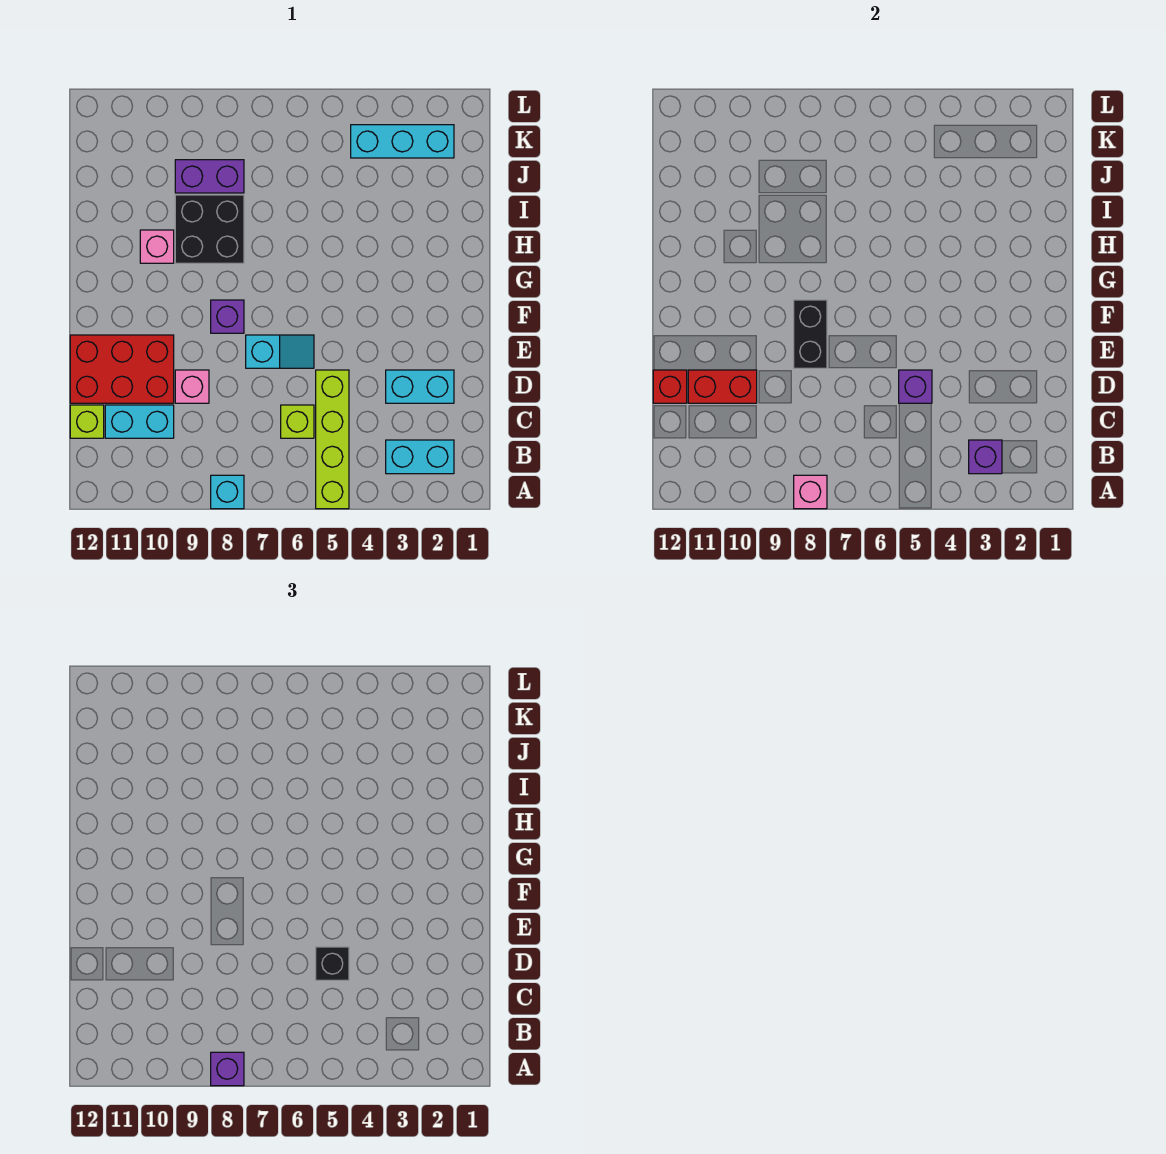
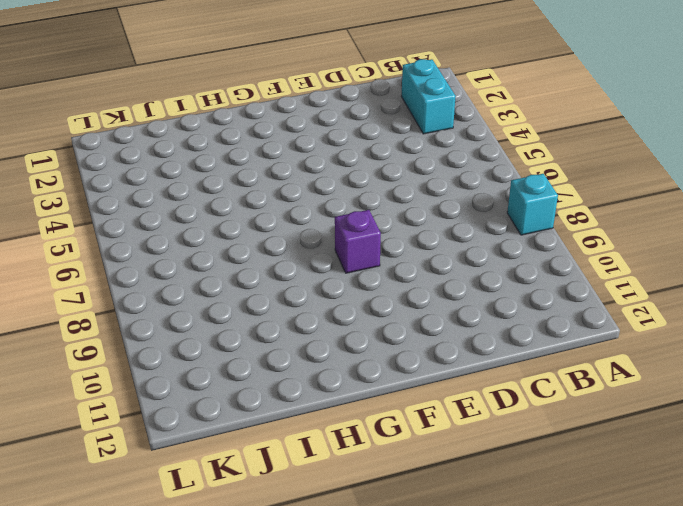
none -> lime 1x4 brick [316,370,349,509]
none -> lime 1x1 brick [281,405,314,438]
none -> cyan 1x2 brick [105,405,174,438]

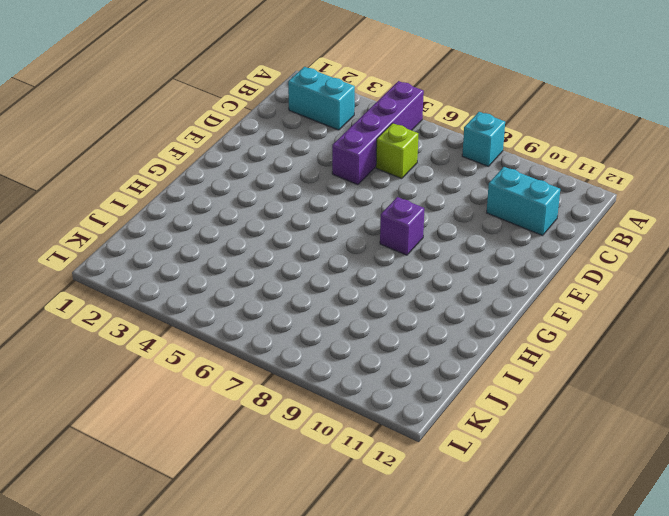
purple 1x4 brick [332,81,424,185] -> lime 1x4 brick [316,370,349,509]
none -> lime 1x1 brick [70,405,104,438]
none -> cyan 1x2 brick [386,370,454,403]
none -> pink 1x1 brick [175,370,209,403]

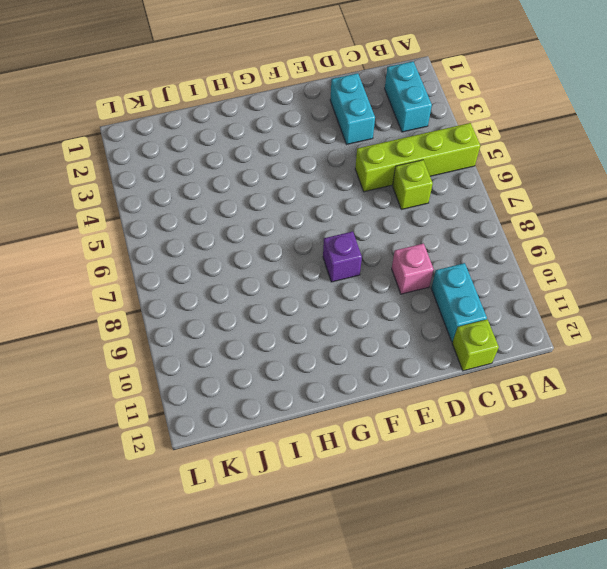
none -> cyan 1x1 brick [211,475,244,509]
none -> red 2x3 brick [70,335,174,403]
none -> cyan 1x2 slope [246,335,314,368]

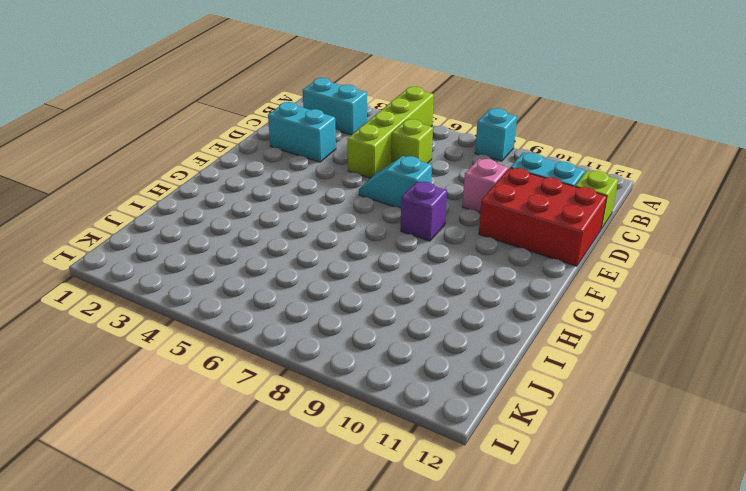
none -> black 2x2 brick [175,195,244,263]
none -> pink 1x1 brick [140,230,174,263]
none -> purple 1x2 brick [175,160,244,193]

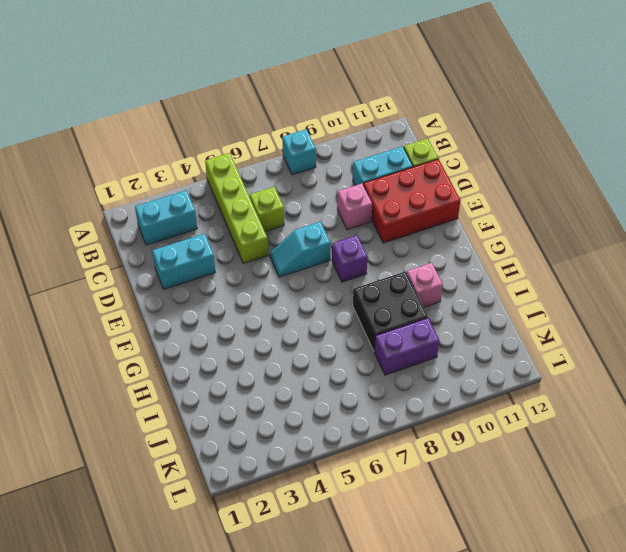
none -> cyan 1x3 brick [351,125,454,158]
none -> pink 1x1 brick [794,475,827,509]
none -> purple 1x1 brick [969,440,1002,474]

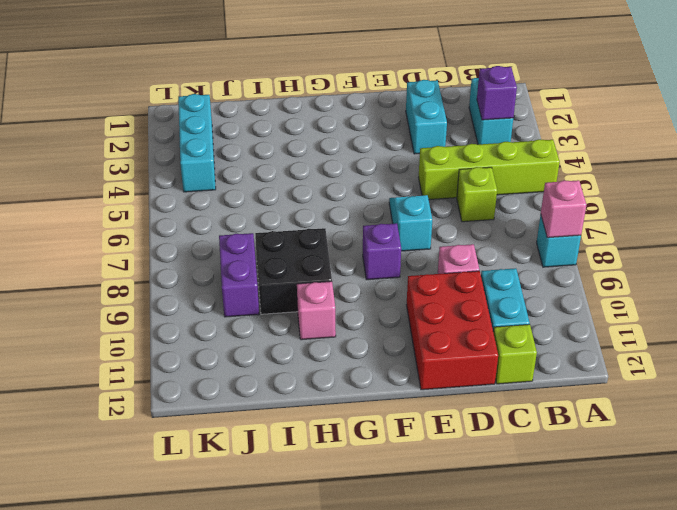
none -> purple 1x1 brick [899,370,932,403]
none -> red 1x2 brick [688,370,757,403]
none -> red 1x1 brick [653,370,687,403]

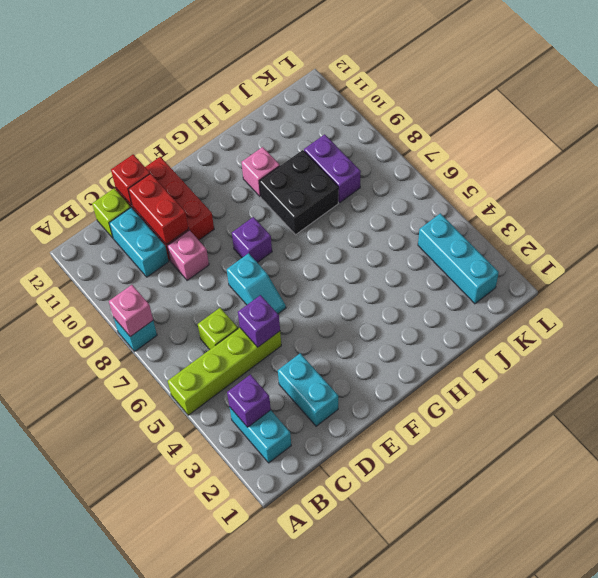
none -> black 1x2 brick [794,300,827,368]
none -> purple 1x1 brick [211,1052,244,1086]
none -> black 1x1 brick [316,947,349,980]

